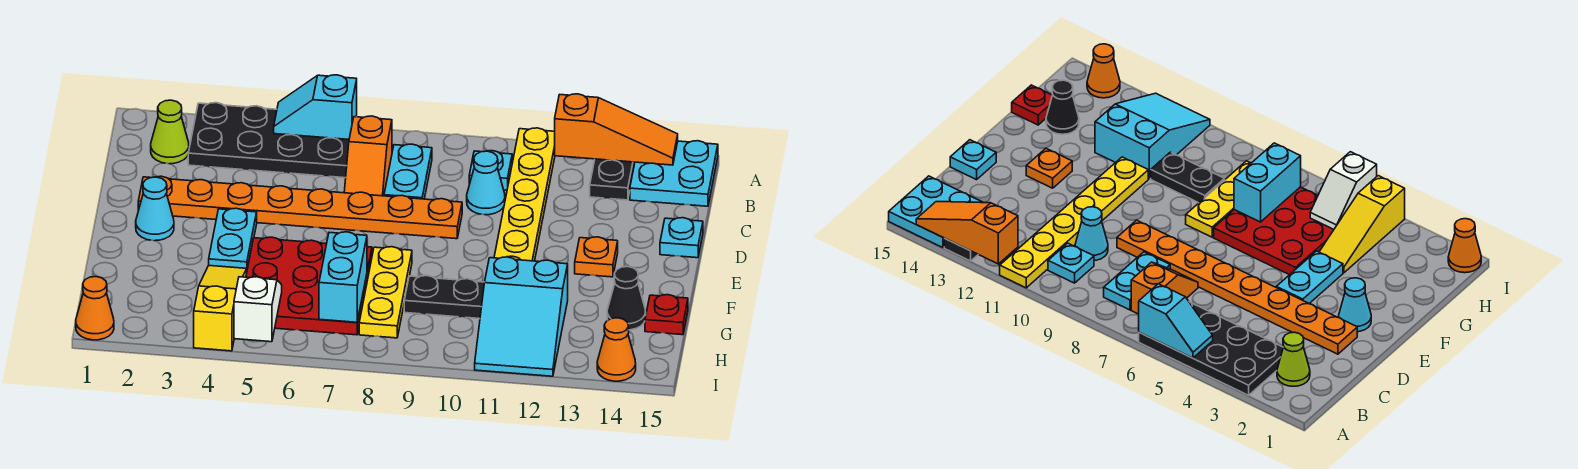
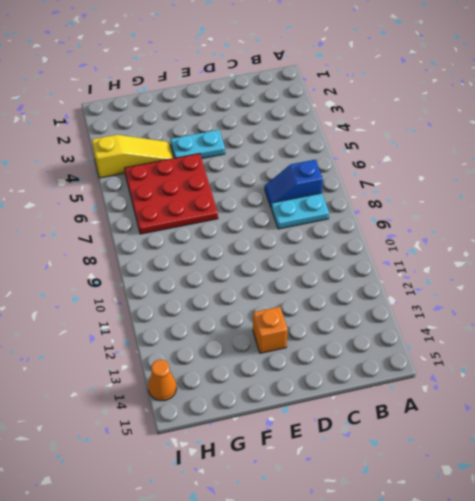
blue 1x2 slope [265,160,323,207] -> orange 1x2 slope [344,116,392,196]
orange 1x1 brick [253,307,288,353] -> orange 1x1 plate [575,237,618,277]
none -> black 2x4 plate [188,103,349,178]
none -> yellow 1x6 plate [494,128,555,261]
none -> black 1x2 plate [590,159,635,200]

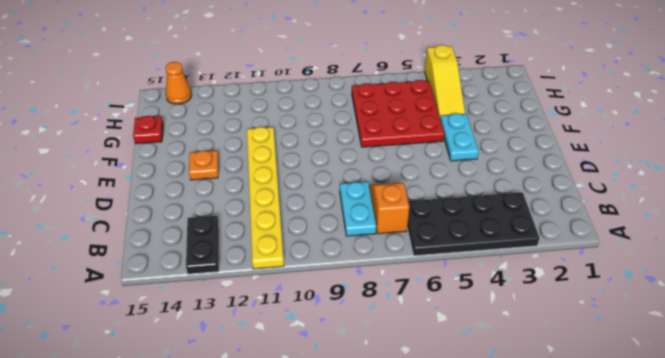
none -> cyan 2x2 plate [630,141,718,206]
none -> lime 1x1 cone [151,100,189,164]
none -> cyan 1x1 plate [469,151,512,190]

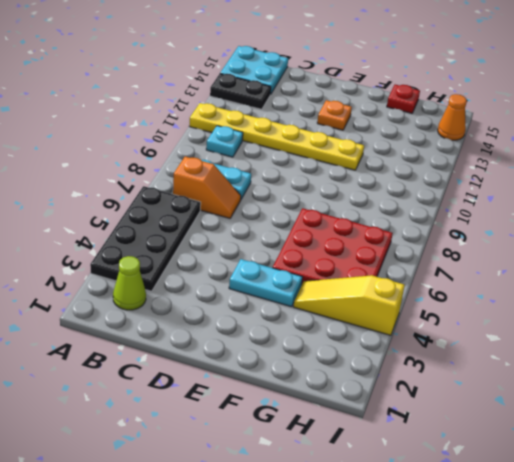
none -> cyan 1x1 cone [467,151,505,215]
none -> orange 1x8 plate [138,176,462,239]
none -> cyan 1x1 plate [660,218,703,258]

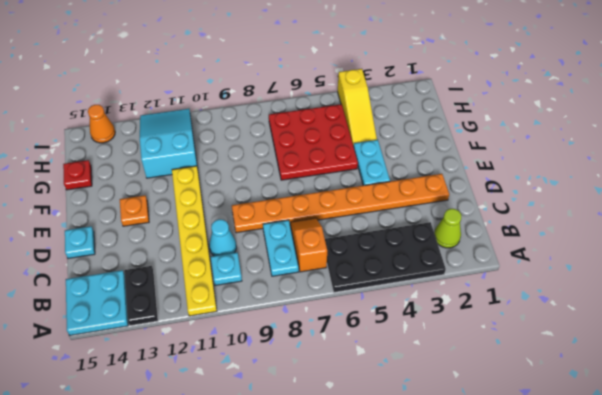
none -> cyan 1x1 cone [136,177,174,241]
none -> yellow 1x3 plate [359,247,412,338]
none -> black 1x2 plate [404,276,485,319]

